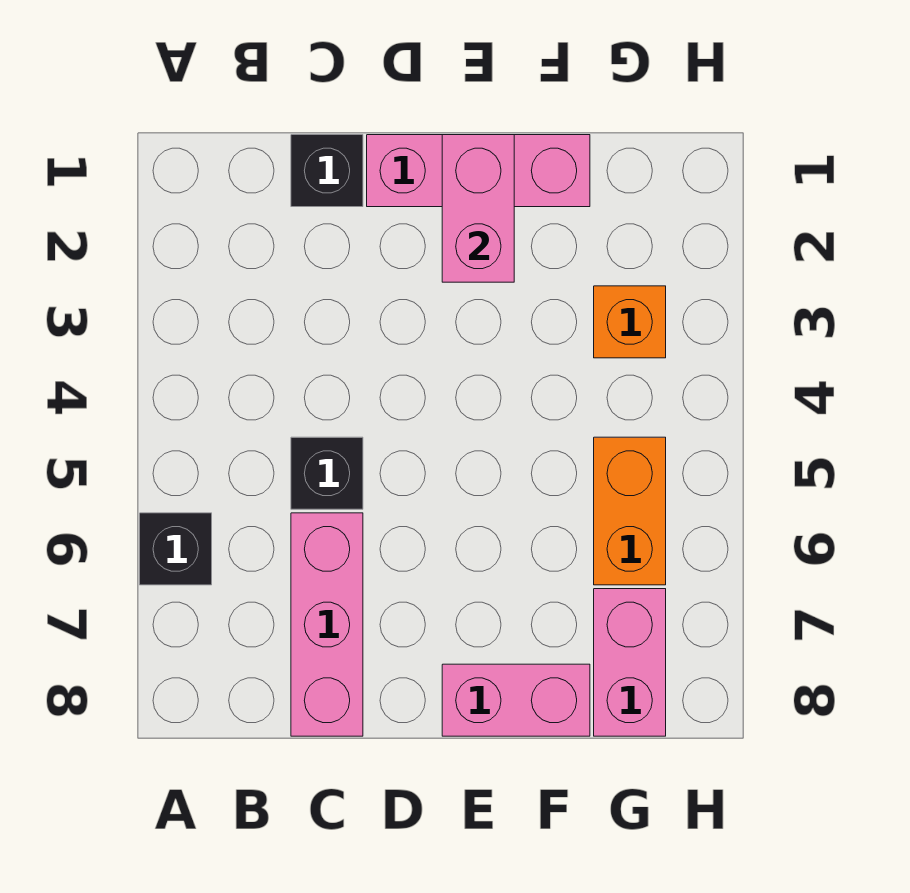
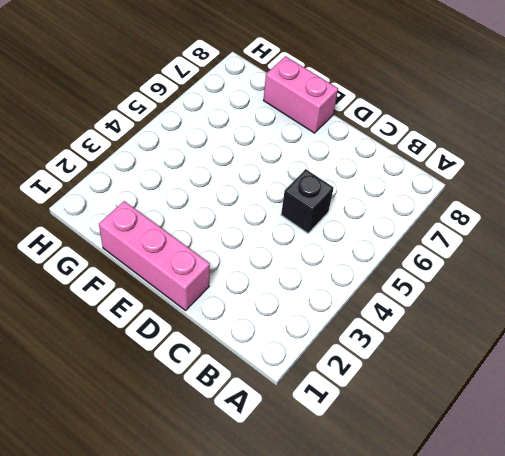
none -> black 1x1 brick [140,513,212,585]
none -> black 1x1 brick [291,135,363,207]

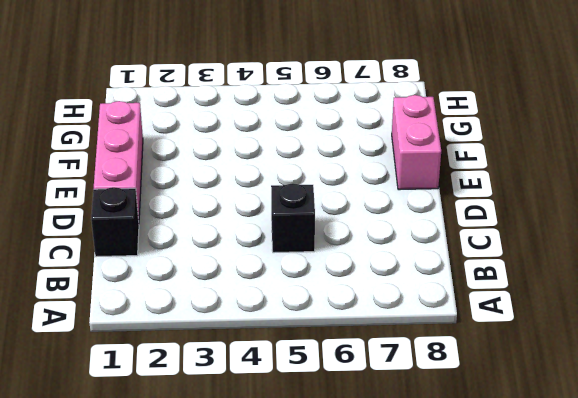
none -> black 1x1 brick [140,513,212,585]
none -> pink 1x3 brick [291,513,363,736]

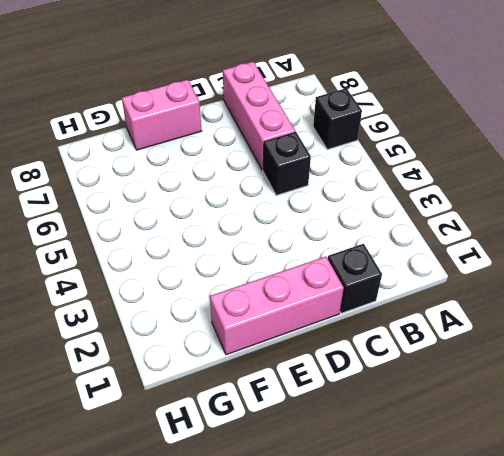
none -> orange 1x1 brick [594,286,666,358]
none -> orange 1x2 brick [594,437,666,585]

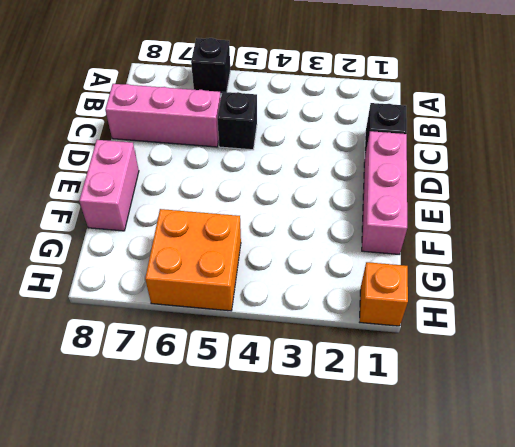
orange 2x2 brick [145,209,241,311] -> orange 1x2 brick [594,437,666,585]
orange 1x1 brick [360,262,408,326] -> orange 1x1 brick moved to [594,286,666,358]
none -> pink 1x2 brick [594,589,666,736]
none -> pink 1x2 brick [442,135,514,282]

